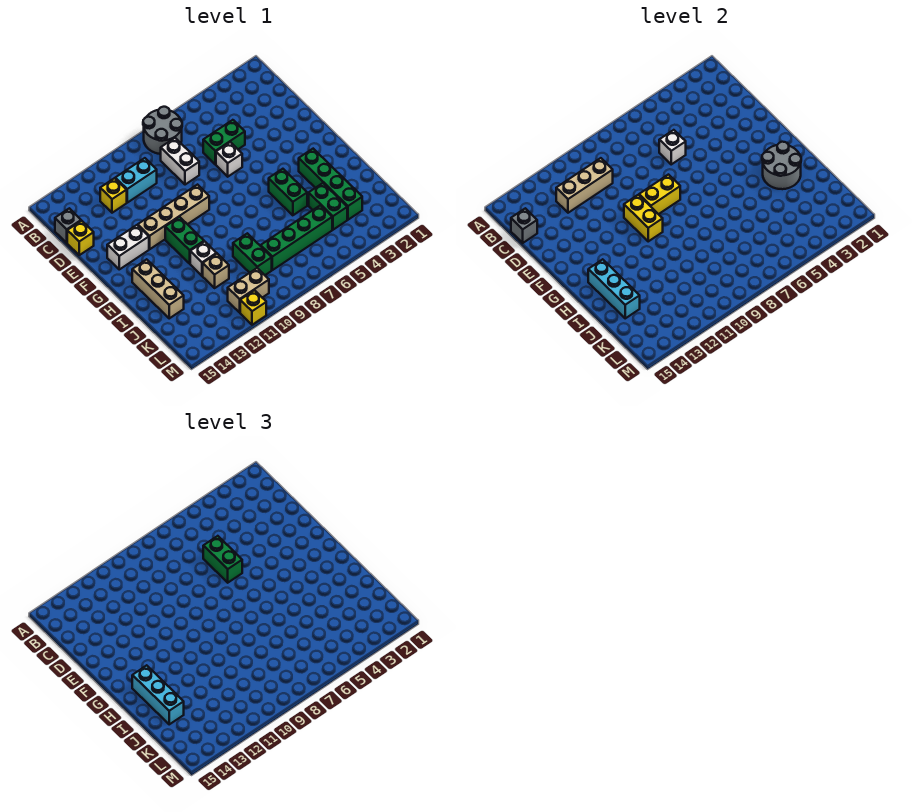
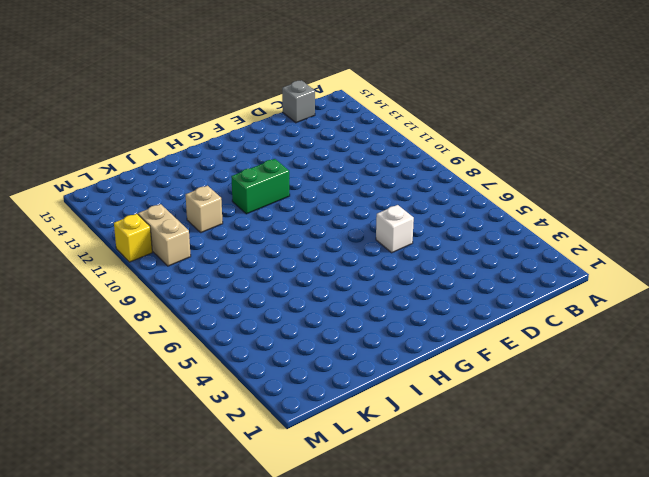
none -> grey 2x2 round brick [143,107,182,154]
none -> white 1x2 brick [161,138,199,185]
none -> cyan 1x2 brick [115,158,157,203]
none -> yellow 1x1 brick [100,178,127,213]

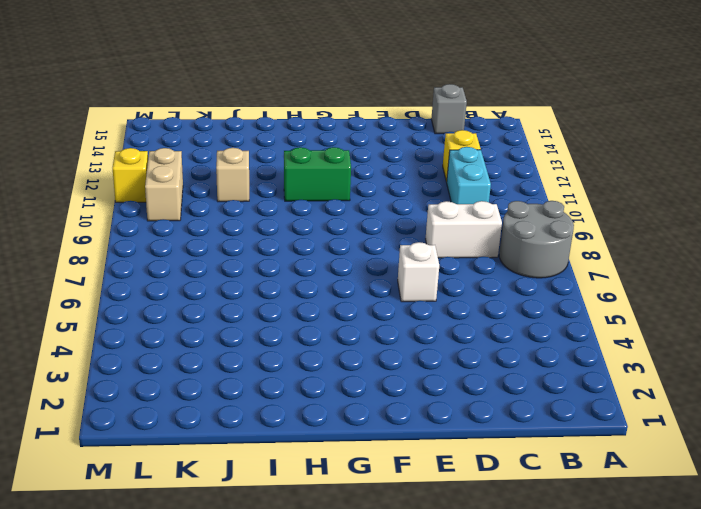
none -> green 1x2 brick [203,120,245,164]
none -> yellow 1x1 brick [67,221,94,255]
none -> tan 1x4 brick [138,185,209,249]
none -> white 1x2 brick [107,225,149,269]

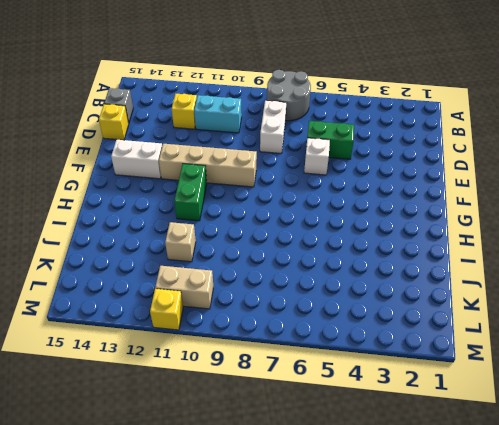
none -> green 1x4 brick [299,149,362,220]
none -> green 1x2 brick [269,169,307,215]
none -> tan 1x3 brick [132,259,184,318]
none -> white 1x1 brick [190,241,217,276]

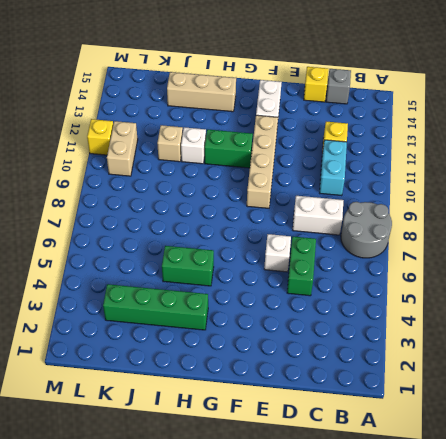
none -> green 1x2 brick [309,183,347,230]
none -> green 1x2 brick [233,233,272,275]
none -> green 1x4 brick [261,205,332,270]
none -> tan 1x3 brick [556,158,613,213]

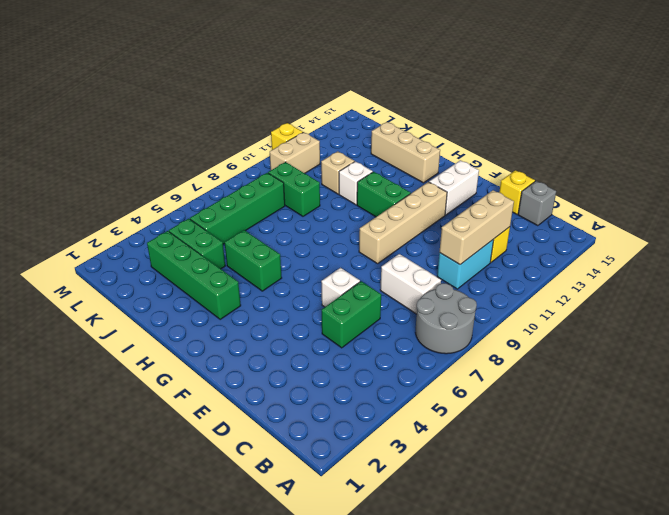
none -> grey 1x1 brick [511,208,537,243]
none -> white 1x1 brick [659,130,686,164]
none -> yellow 1x2 brick [639,175,680,214]
none -> yellow 1x2 brick [624,195,663,241]

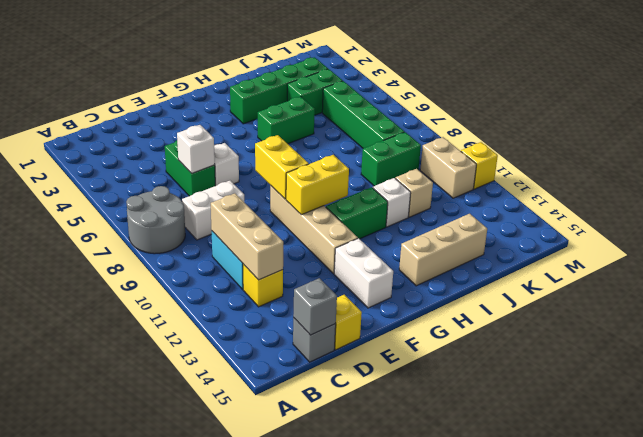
none -> grey 2x2 round brick [762,142,801,189]
none -> cyan 1x3 brick [588,259,640,318]
none -> green 1x2 brick [203,536,242,583]
none -> cyan 1x3 brick [132,665,184,724]

